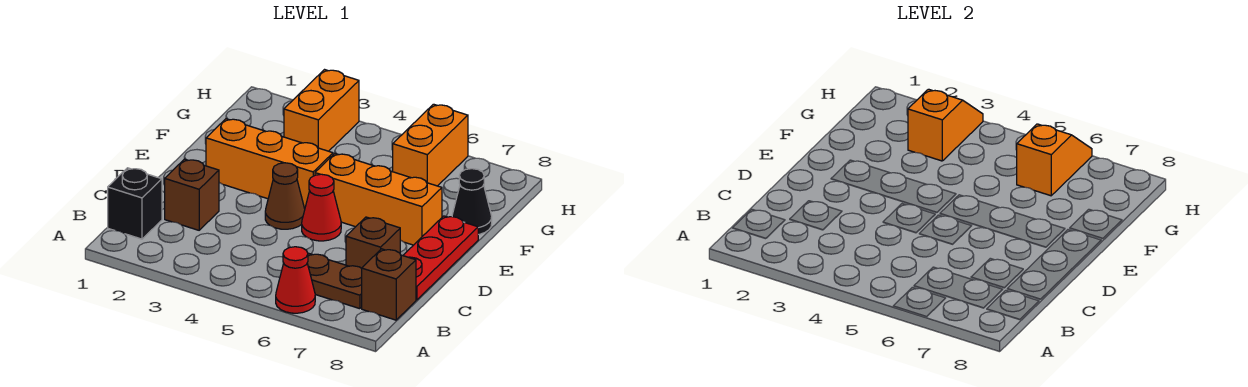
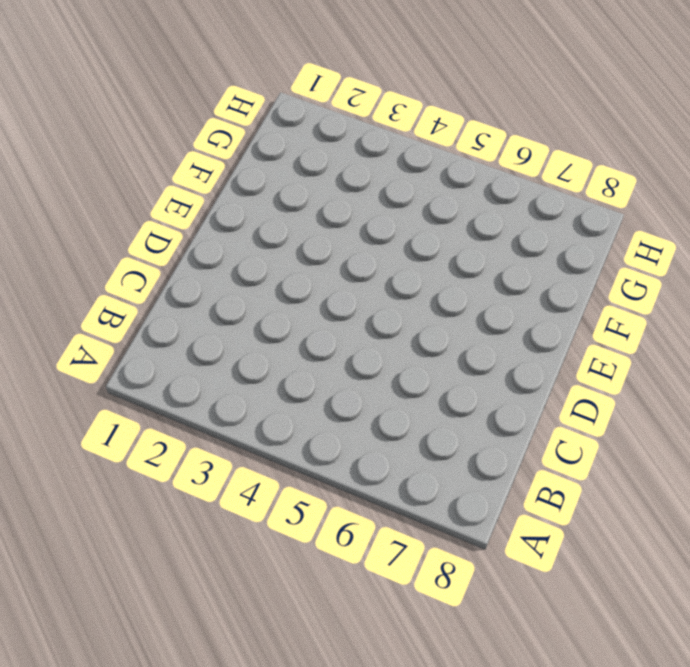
none -> red 1x1 cone [276,247,315,313]
none -> black 1x1 brick [108,168,162,239]
none -> brown 1x2 plate [307,254,362,309]

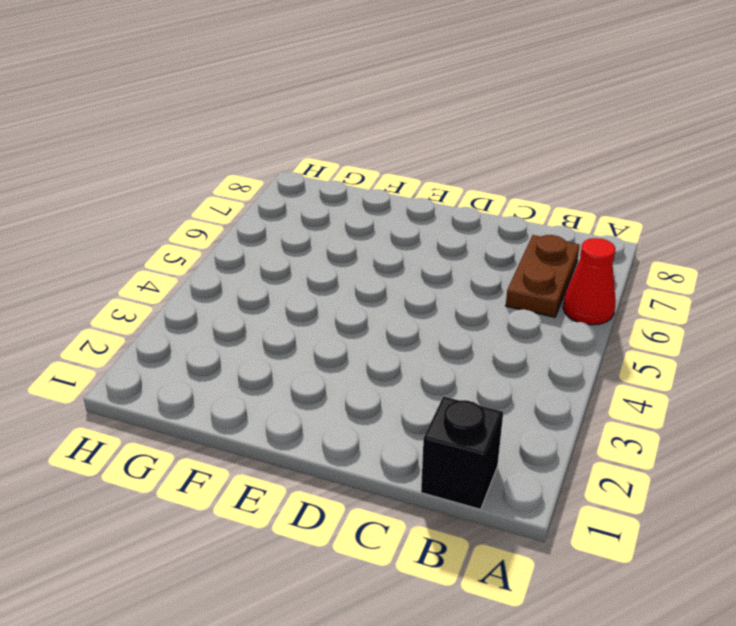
none -> brown 1x1 brick [362,249,416,320]
none -> brown 1x1 brick [165,159,219,230]
none -> brown 1x1 brick [346,217,400,268]

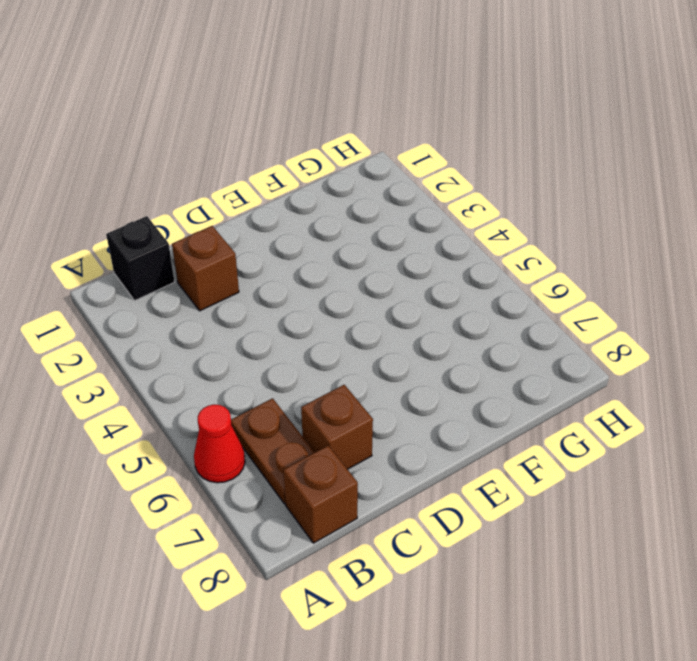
none -> red 1x3 plate [403,216,478,300]
none -> brown 1x1 cone [265,163,305,229]
none -> red 1x1 cone [302,174,341,241]

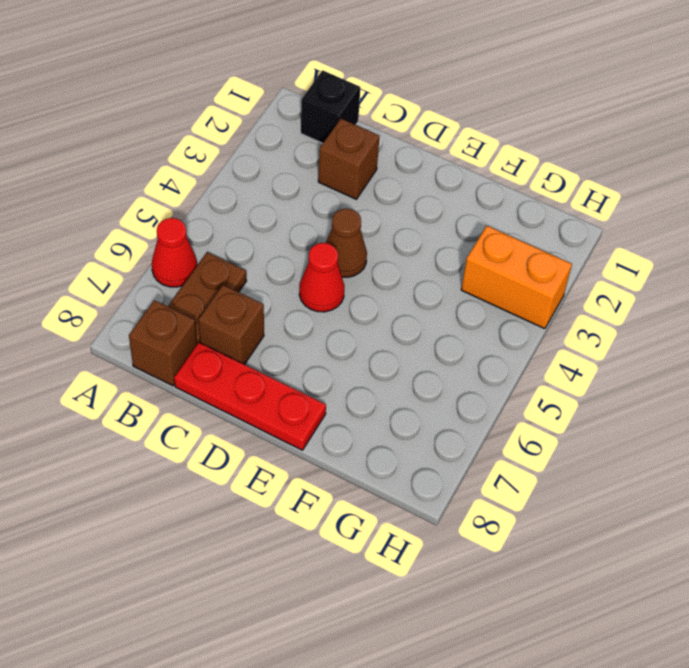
none -> orange 1x3 brick [206,119,333,209]
none -> orange 1x3 brick [315,154,442,245]
none -> black 1x1 cone [452,169,492,235]

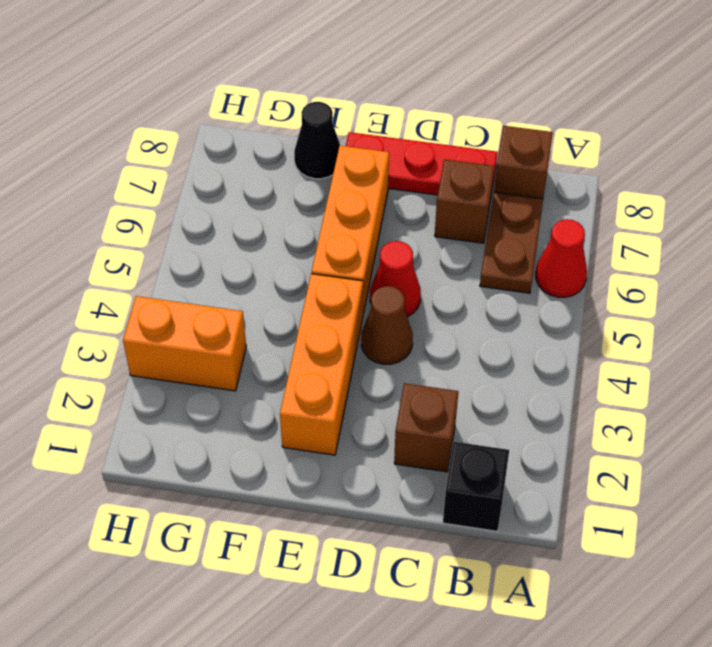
none -> orange 1x2 brick [393,104,468,186]
none -> orange 1x2 slope [908,89,983,161]
none -> orange 1x2 slope [1017,124,1092,196]

